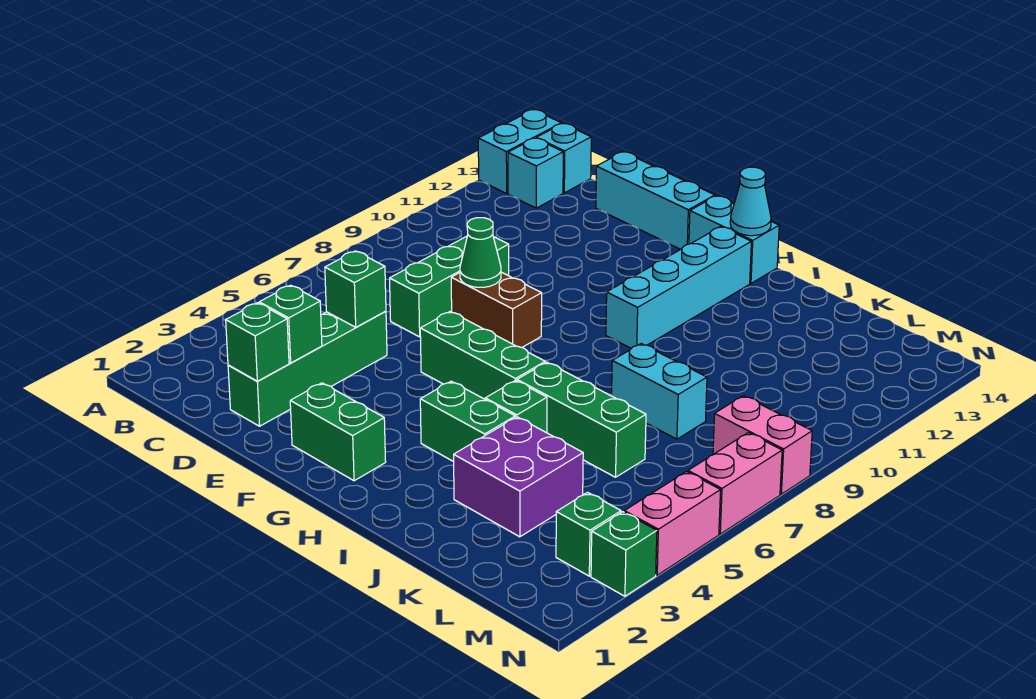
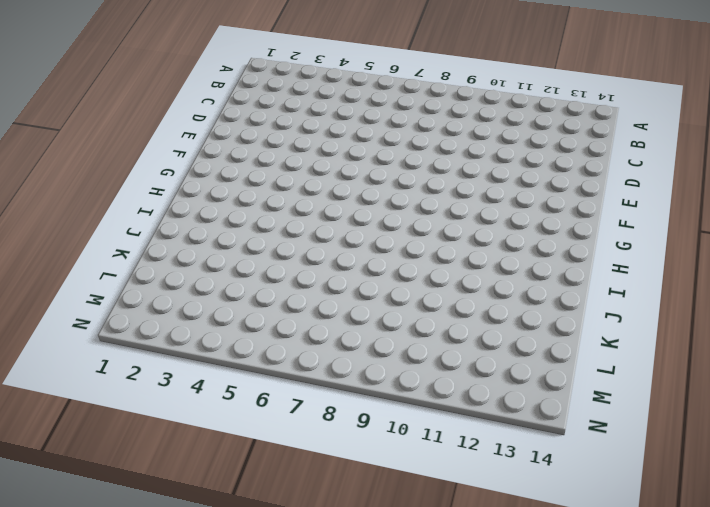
none -> cyan 1x2 brick [478,110,561,194]
none -> cyan 1x1 brick [508,138,563,208]
none -> cyan 1x1 brick [537,124,591,193]

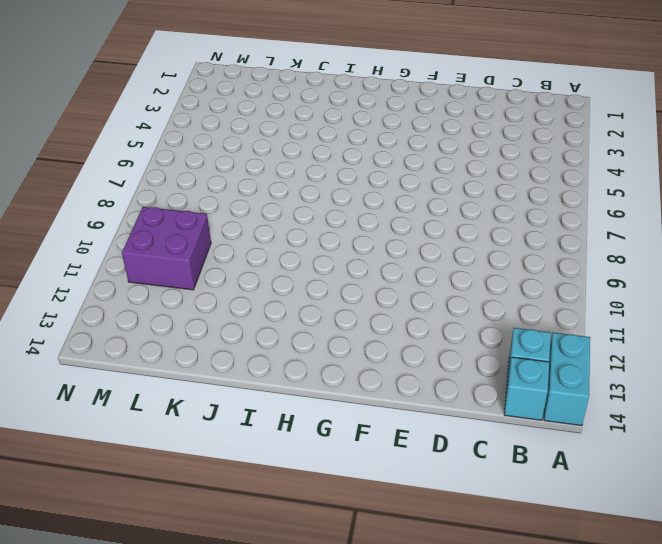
purple 2x2 brick [122,207,211,290] -> purple 2x2 brick moved to [454,417,583,537]
none -> green 1x4 brick [228,311,387,426]
none -> green 1x3 brick [390,236,509,337]
none -> cyan 1x3 brick [596,152,715,249]

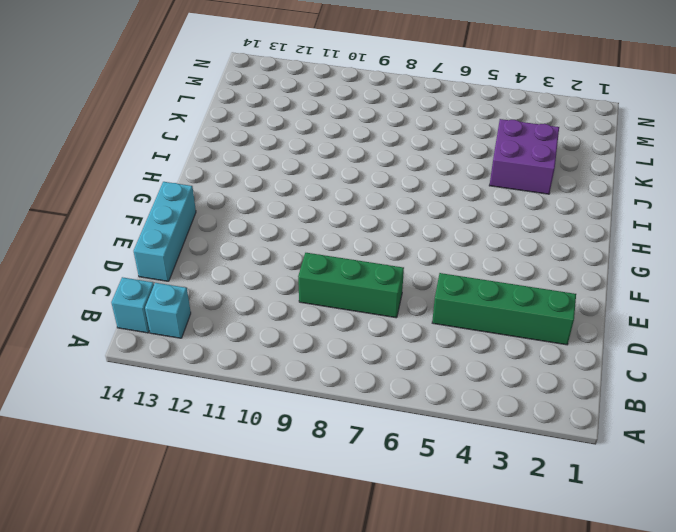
none -> cyan 1x2 brick [478,110,561,194]
none -> brown 1x2 brick [451,272,542,347]
none -> green 1x2 brick [290,383,386,481]

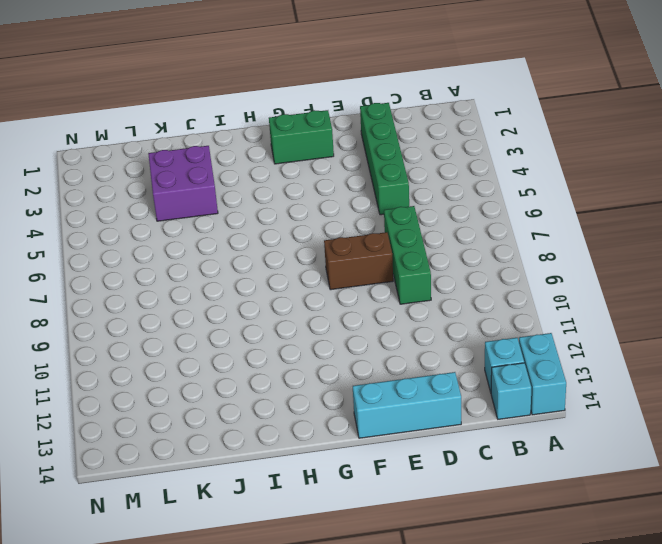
none -> green 1x3 brick [420,312,545,399]
none -> cyan 1x2 brick [689,196,779,283]
none -> green 1x2 brick [420,381,515,462]

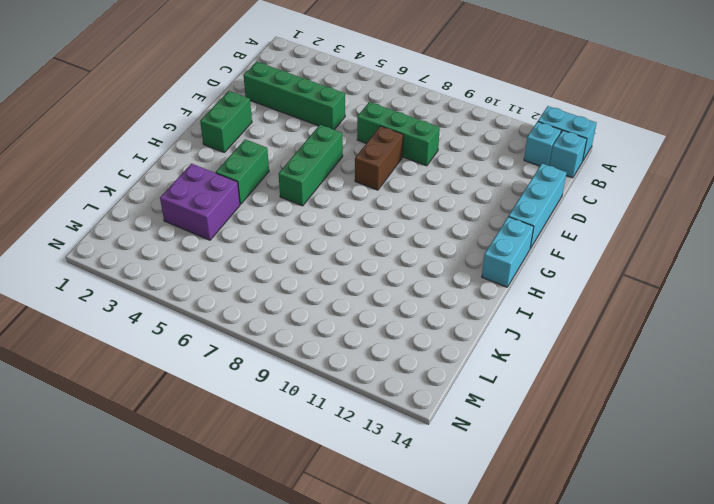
none -> cyan 1x4 brick [606,227,751,348]
none -> green 1x1 brick [485,380,547,433]
none -> green 1x3 brick [517,362,646,477]

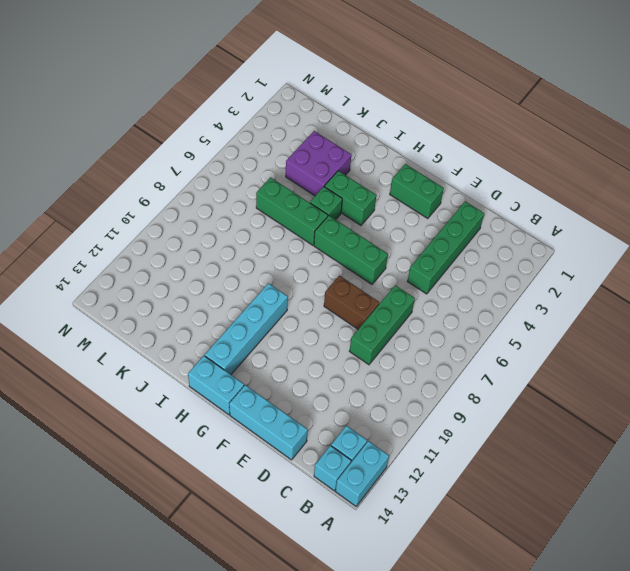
none -> cyan 1x2 brick [612,344,707,439]
none -> green 1x1 brick [556,492,621,576]
none -> pink 1x2 brick [713,396,812,494]

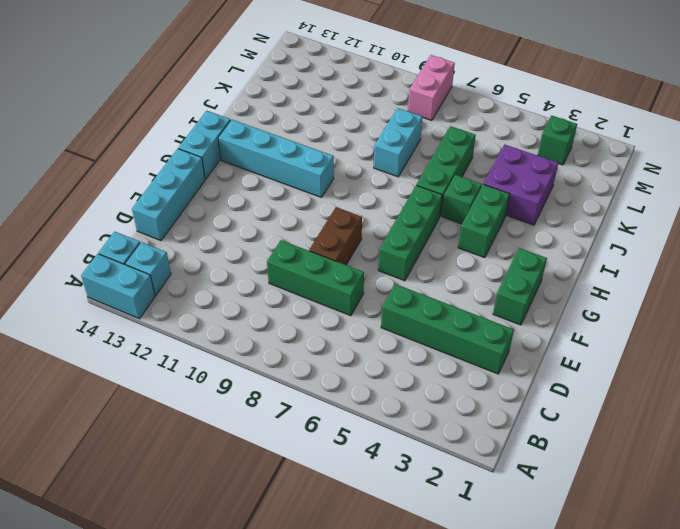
none -> green 1x1 brick [591,512,657,596]
none -> pink 1x2 brick [624,472,721,575]
none -> pink 1x2 brick [688,433,782,534]

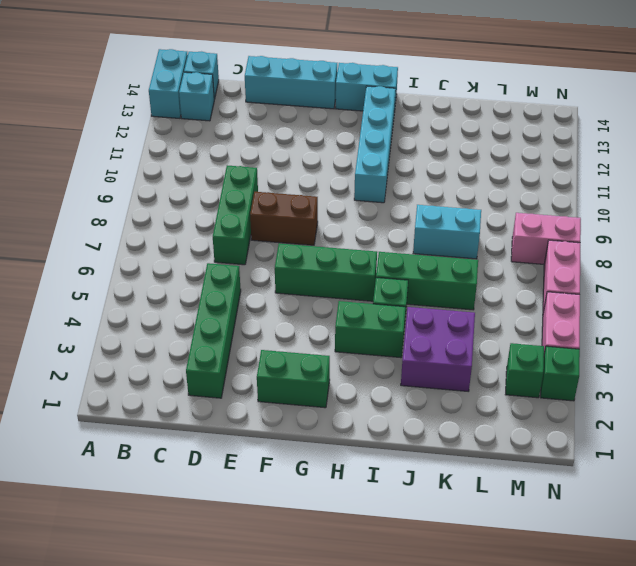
none -> green 1x1 brick [226,303,289,381]
none -> green 1x1 brick [259,285,322,363]
none -> green 1x1 brick [325,251,386,327]

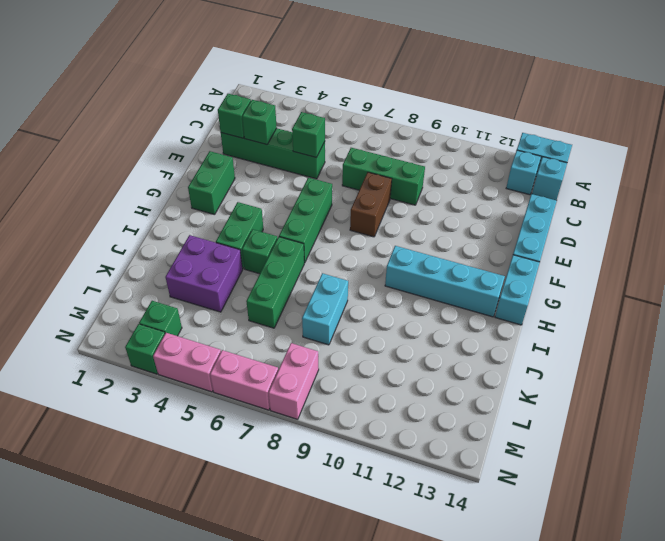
none -> green 1x1 cone [460,218,501,287]
none -> cyan 1x1 cone [730,167,771,236]

